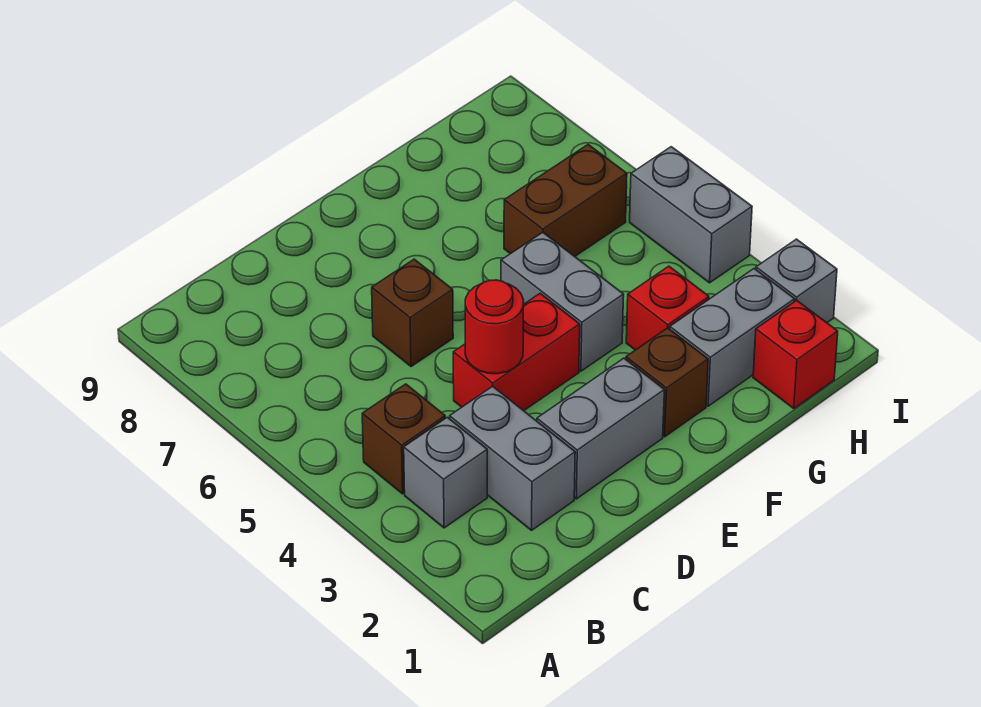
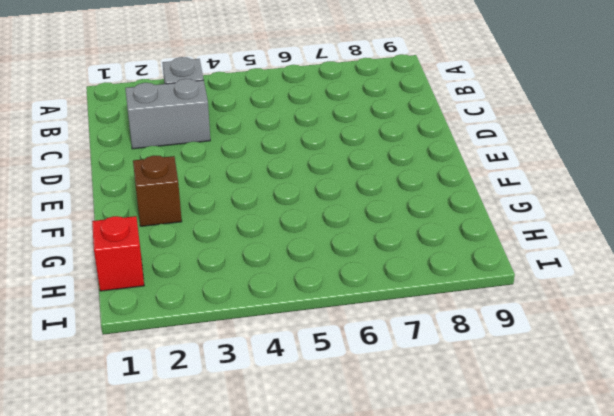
none -> brown 1x1 brick [362,384,445,494]
none -> grey 1x2 brick [537,358,664,499]
none -> red 1x2 brick [453,294,580,411]

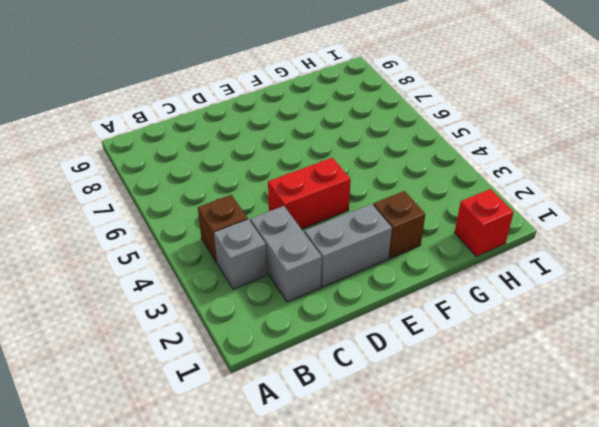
none -> brown 1x1 brick [372,259,453,367]
none -> grey 1x2 brick [501,232,624,371]
none -> grey 1x2 brick [670,269,795,406]

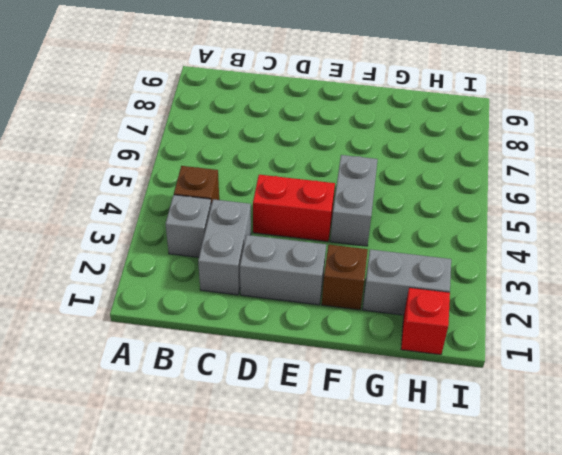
none -> brown 1x1 brick [372,259,453,367]
none -> red 1x1 brick [626,266,709,350]
none -> brown 1x2 brick [504,145,627,256]

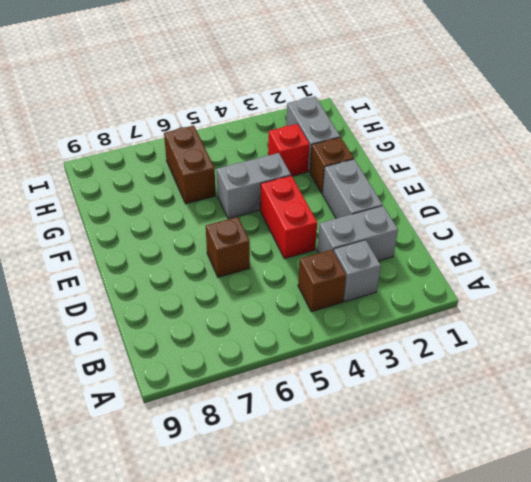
none -> red 1x1 brick [753,300,838,409]
none -> grey 1x1 brick [756,239,837,323]
none -> grey 1x2 brick [630,147,752,283]

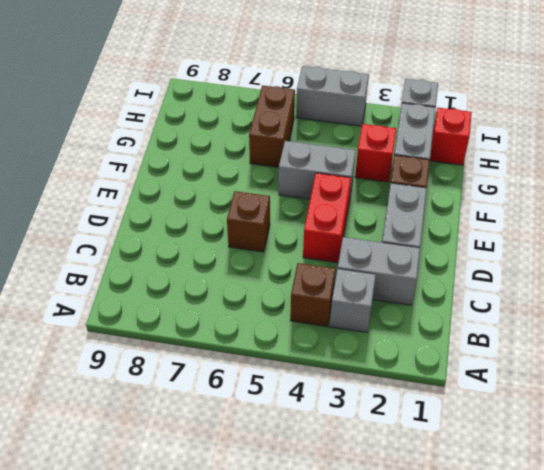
none -> red 1x1 round brick [465,280,524,374]

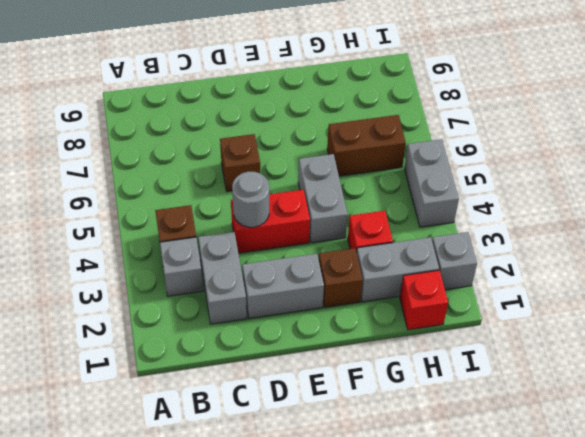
grey 1x1 round brick [232,172,269,227] -> red 1x1 round brick [465,280,524,374]

